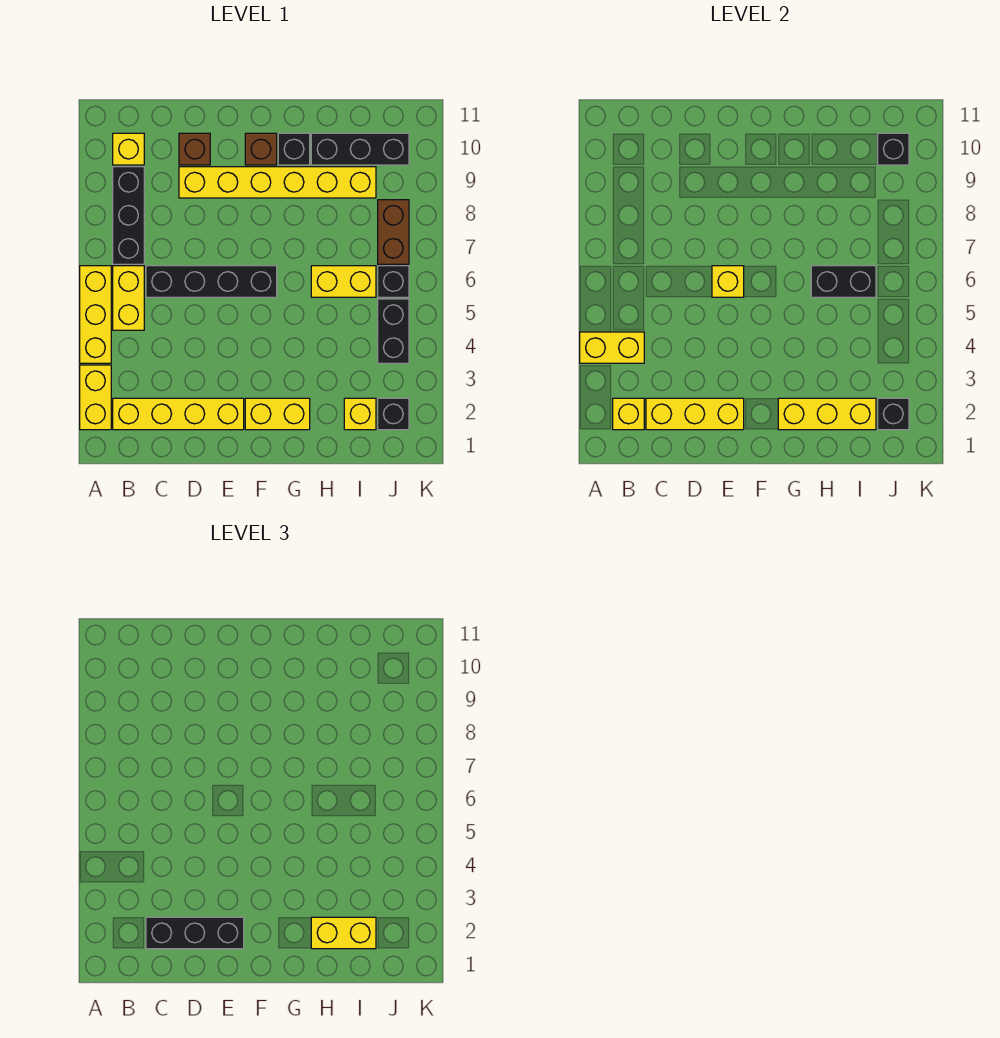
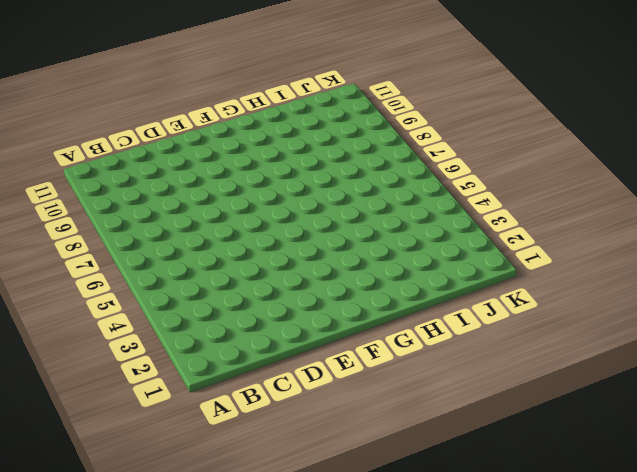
none -> yellow 1x2 brick [80,365,111,430]
none -> yellow 1x3 brick [80,266,111,363]
none -> yellow 1x4 brick [113,398,244,430]

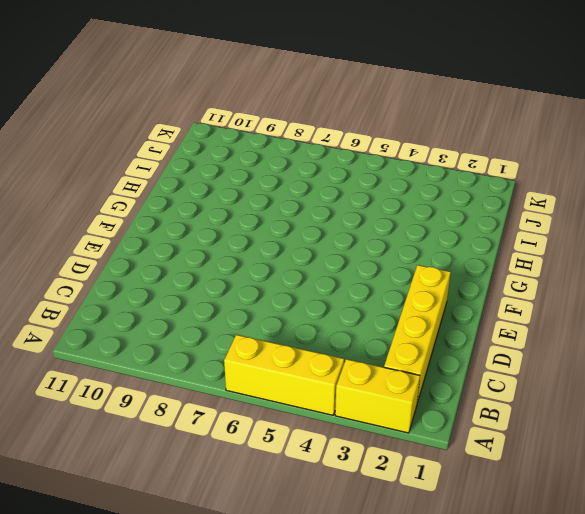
none -> yellow 1x2 brick [113,266,144,330]
none -> black 1x3 brick [113,167,144,264]
none -> yellow 1x1 brick [113,133,144,165]

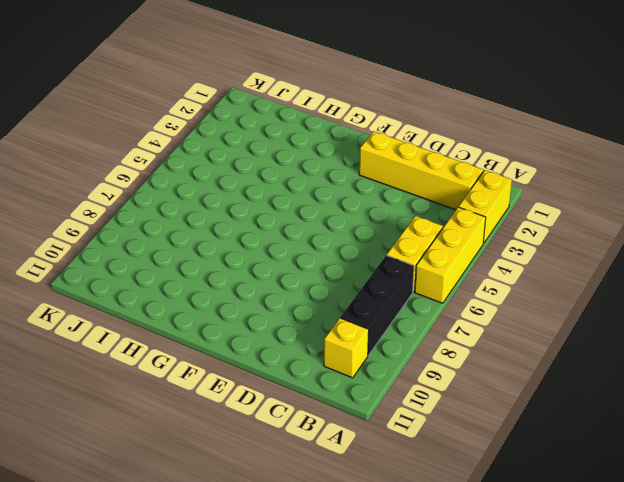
none -> black 1x4 brick [146,266,277,297]
none -> yellow 1x6 brick [179,167,376,198]
none -> brown 1x1 brick [179,133,210,165]

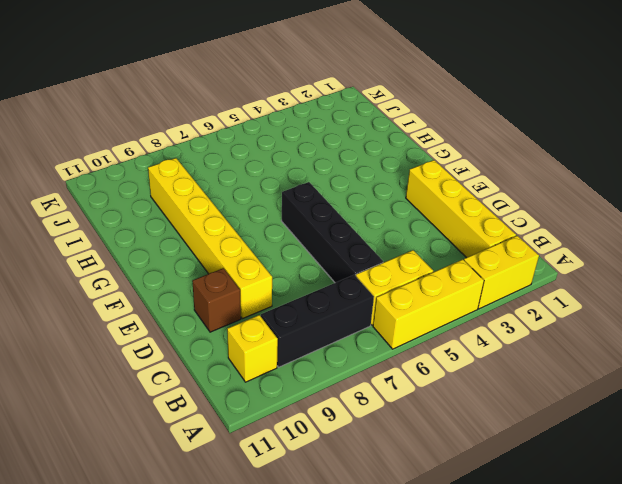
none -> yellow 1x2 brick [245,398,310,430]
none -> brown 1x1 brick [245,133,277,165]
none -> black 1x1 brick [278,133,310,165]

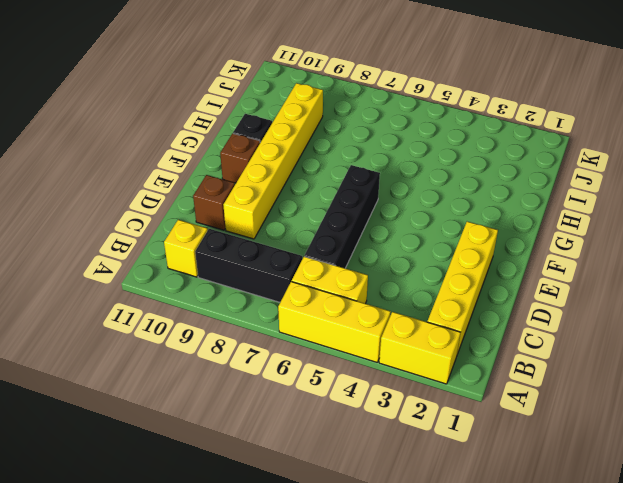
none -> yellow 1x2 brick [245,398,310,430]
none -> yellow 1x2 brick [311,266,376,297]
none -> black 1x3 brick [311,133,409,165]

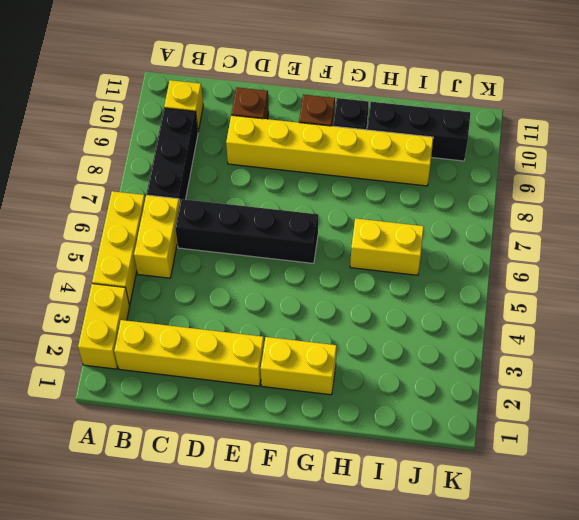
none -> yellow 1x1 brick [344,398,376,430]
none -> black 1x1 brick [378,398,409,430]
none -> black 1x2 brick [378,299,409,363]

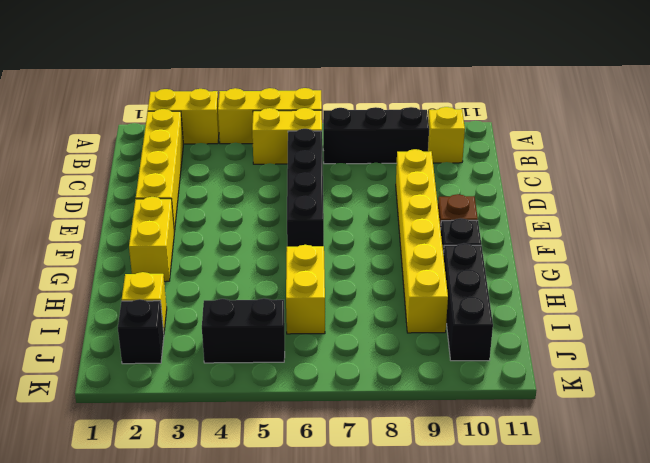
none -> brown 1x1 brick [179,133,210,165]
none -> black 1x1 brick [378,266,409,297]
none -> brown 1x2 brick [378,200,409,264]

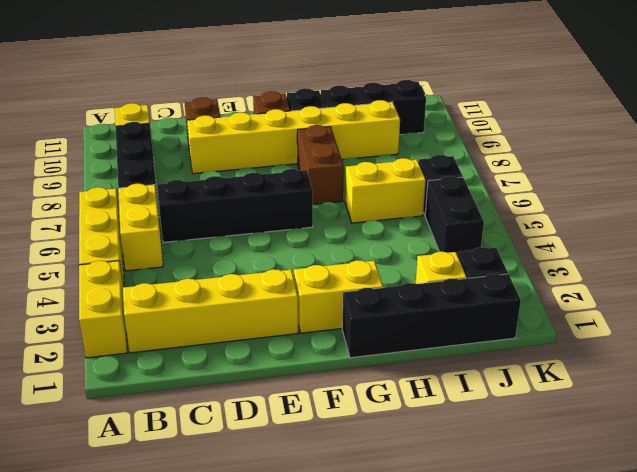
black 1x4 brick [342,274,521,358] -> none
brown 1x2 brick [297,125,344,204] -> brown 1x2 brick moved to [378,200,409,264]
none -> yellow 1x2 brick [580,332,644,363]
none -> yellow 1x1 brick [613,398,644,430]
none -> yellow 1x3 brick [646,398,744,430]

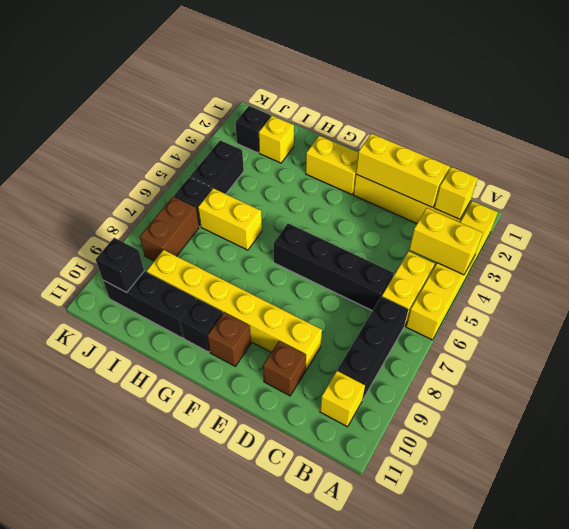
none -> yellow 1x1 brick [712,266,744,297]
none -> yellow 1x3 brick [778,398,876,430]
none -> black 1x2 brick [811,266,876,297]

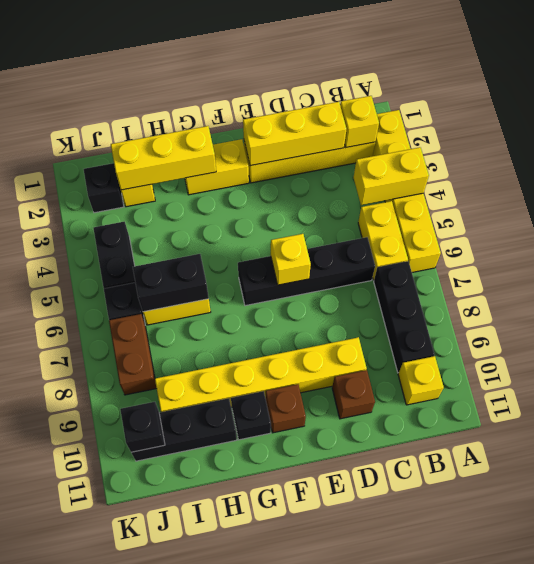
none -> black 1x1 brick [878,398,909,430]
none -> black 1x3 brick [146,917,244,949]
none -> yellow 1x2 brick [311,917,376,949]

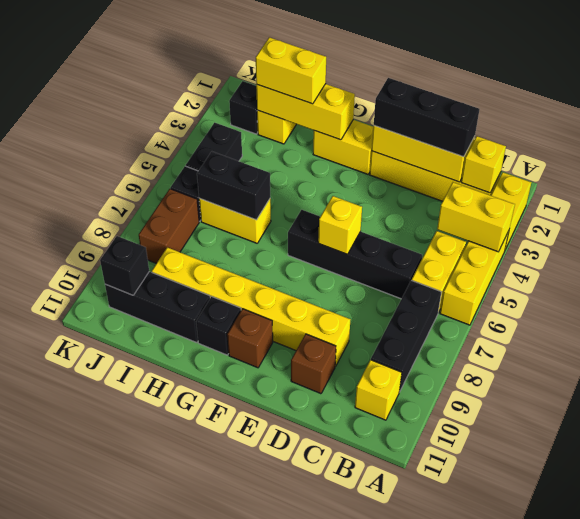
none -> black 1x1 brick [878,398,909,430]

